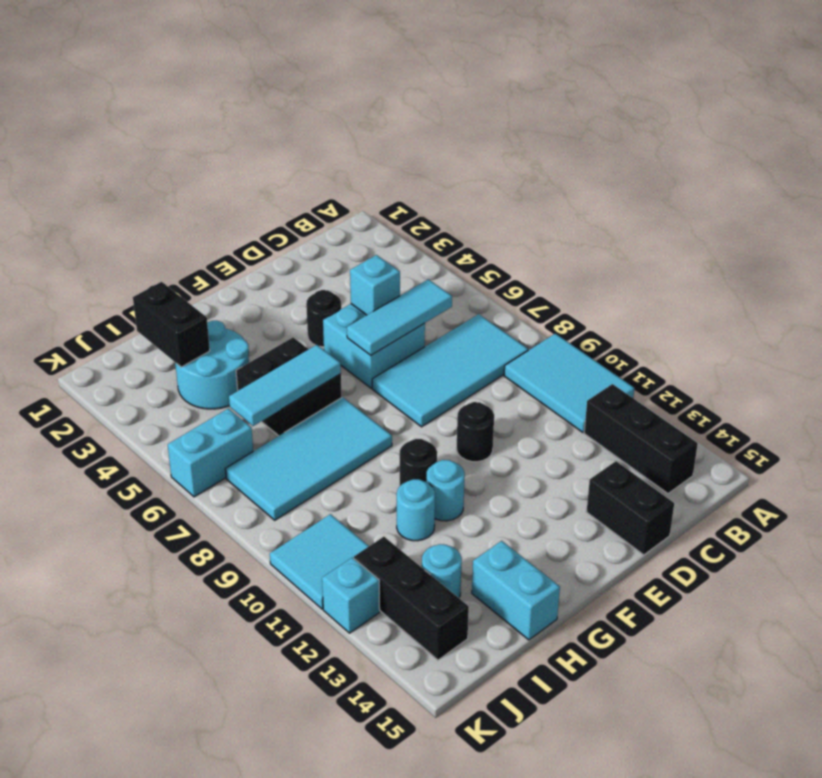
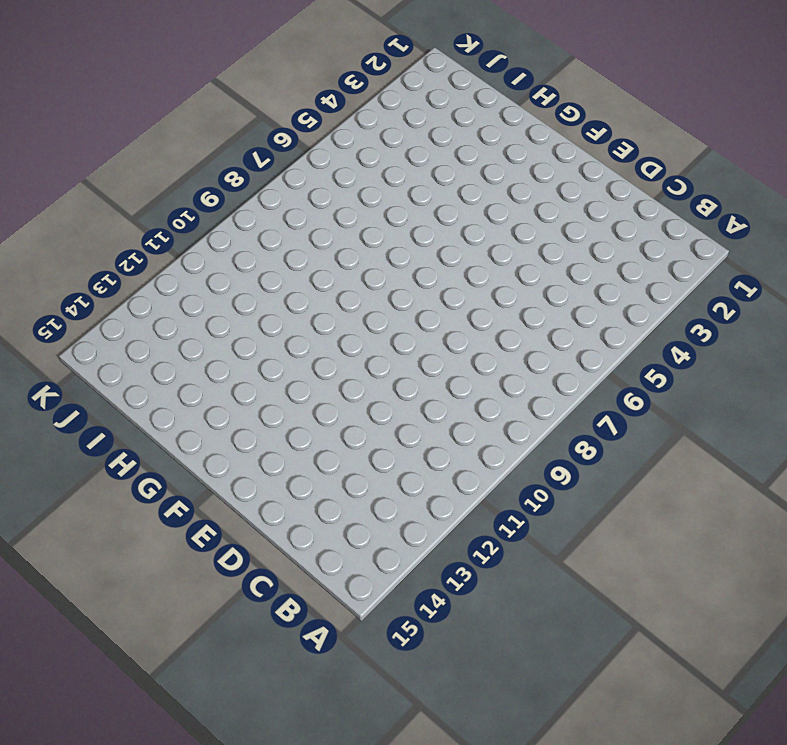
none -> cyan 2x3 tile [504,334,634,432]
none -> cyan 2x4 tile [372,314,528,427]
none -> black 1x3 brick [584,384,698,494]

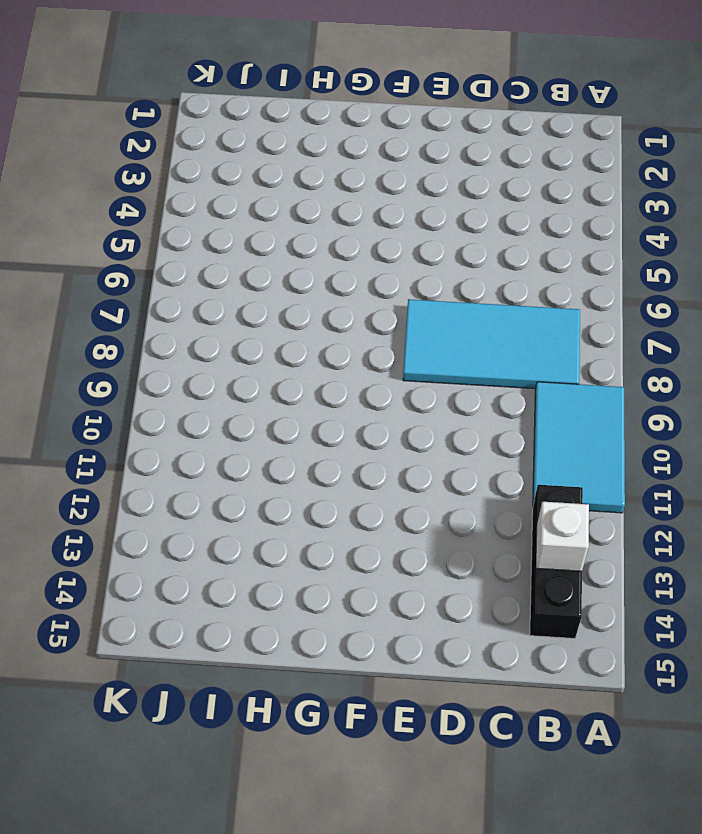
white 1x1 brick [536,501,589,571] -> none
none -> cyan 2x2 brick [323,304,425,388]
none -> black 1x2 brick [587,461,674,555]
none -> black 1x1 round brick [306,290,341,347]

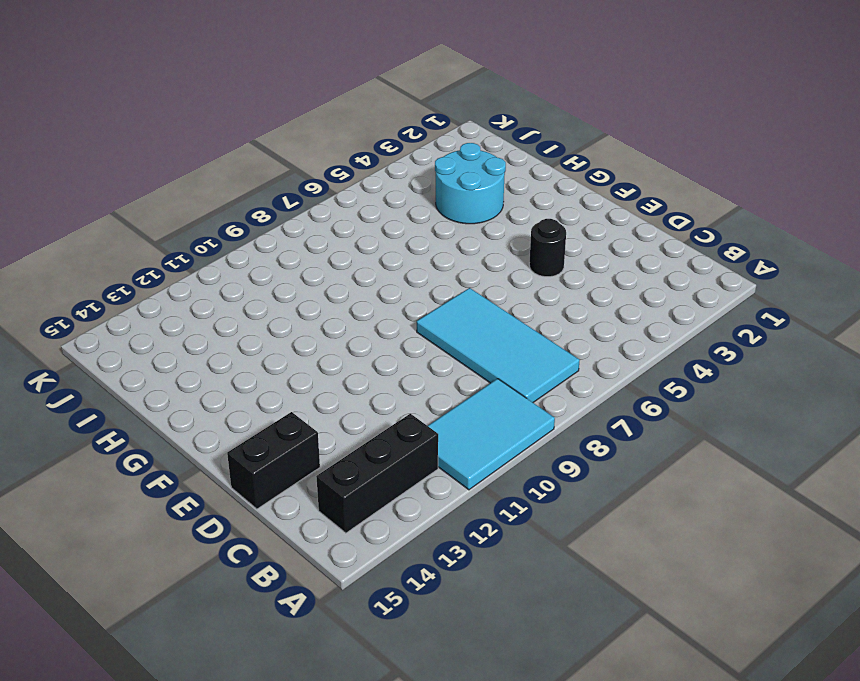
none -> cyan 2x2 brick [323,304,425,388]
none -> black 1x1 round brick [457,402,494,462]
none -> black 2x2 brick [236,337,342,436]

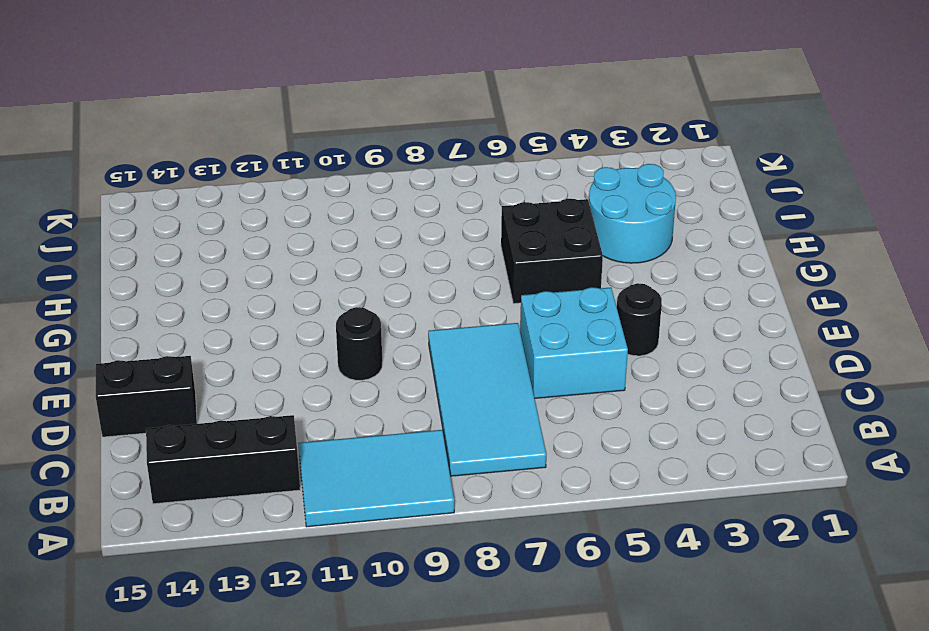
none -> cyan 2x4 tile [225,397,392,520]
none -> black 1x1 round brick [400,439,437,486]
none -> cyan 1x1 round brick [427,460,465,521]

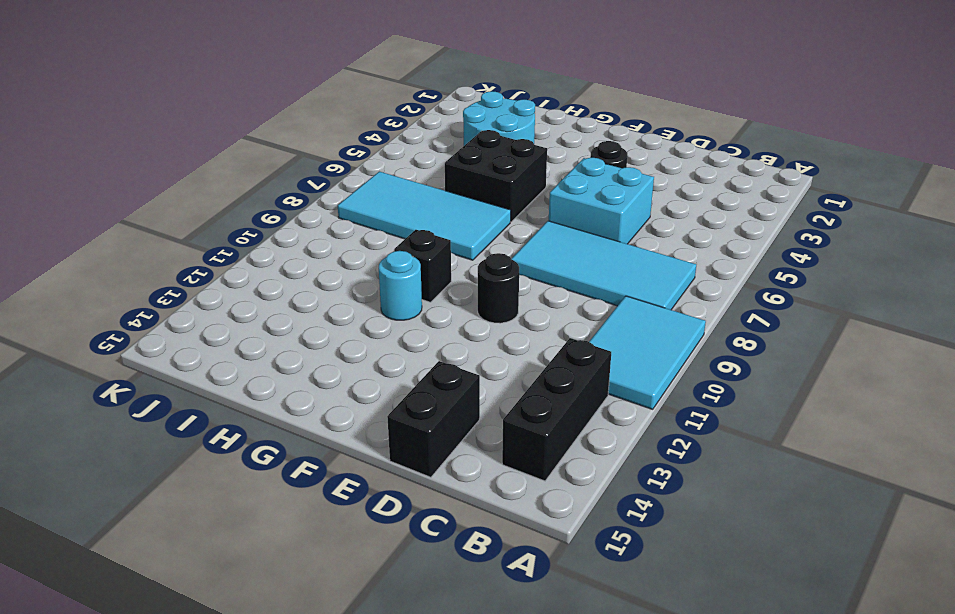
black 1x1 brick [394,230,451,302] -> black 1x1 round brick [400,439,437,486]
none -> cyan 1x1 round brick [397,479,435,541]
none -> cyan 1x2 brick [472,541,560,640]
none -> cyan 1x1 round brick [422,544,462,598]

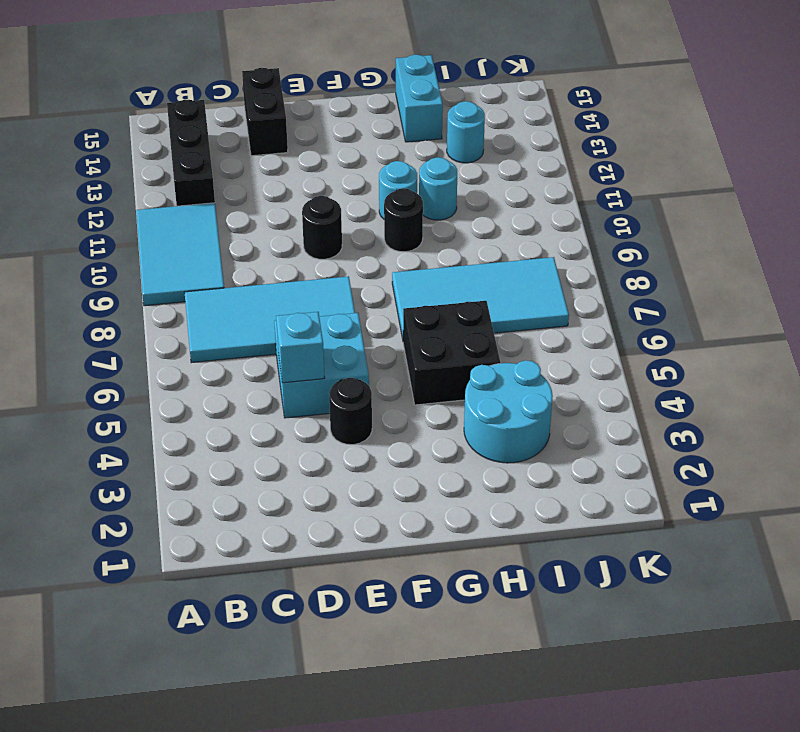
none -> cyan 1x2 brick [168,408,253,497]
none -> cyan 2x2 tile [270,514,369,609]
none -> black 1x3 brick [354,537,469,660]

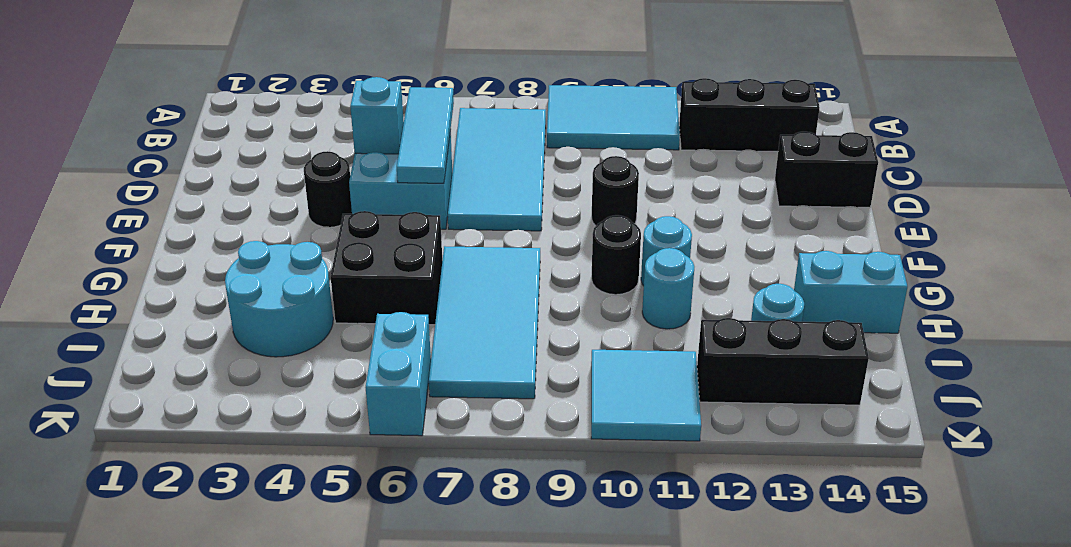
none -> cyan 1x1 brick [322,558,380,633]
none -> cyan 1x3 tile [229,345,341,426]
none -> black 1x2 brick [133,282,210,367]

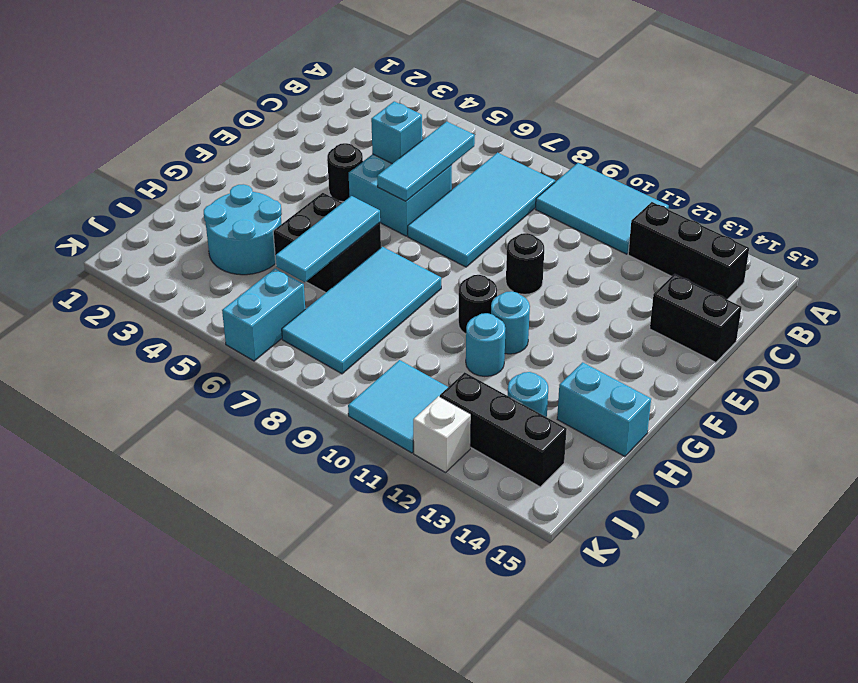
white 1x1 brick [413,396,471,473] -> cyan 1x1 brick [322,558,380,633]
none -> black 1x2 brick [133,282,210,367]

